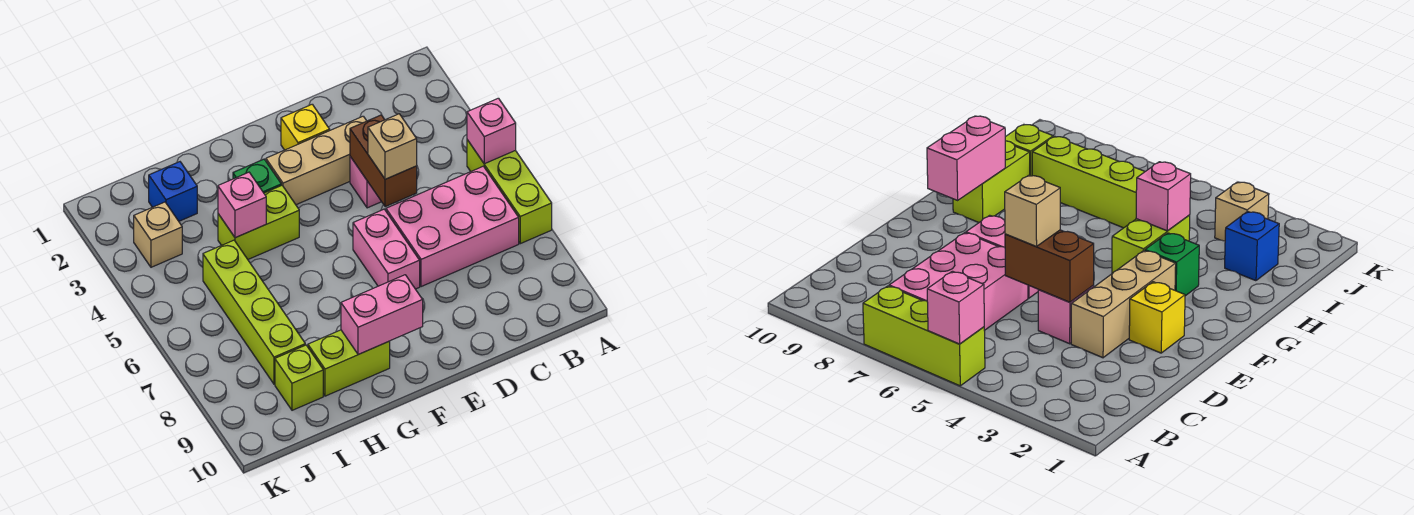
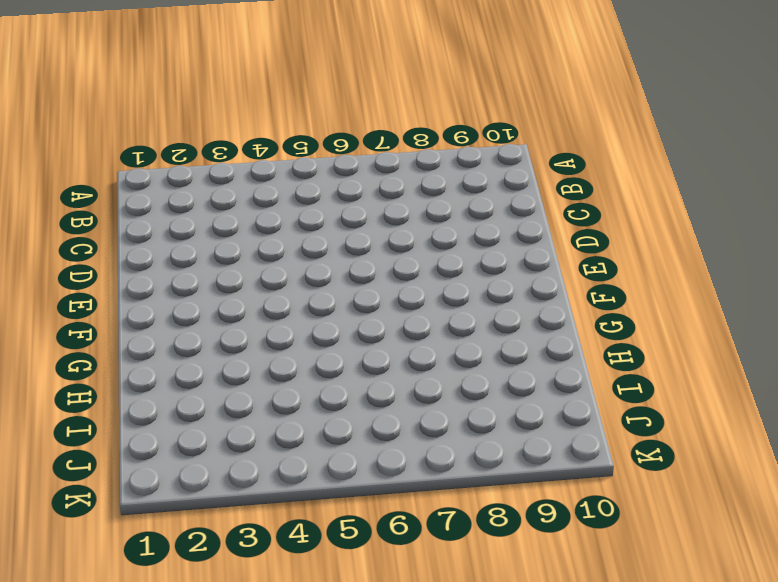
none -> lime 1x3 brick [467,140,552,244]
none -> pink 2x3 brick [386,166,519,287]
none -> tan 1x3 brick [266,116,366,205]

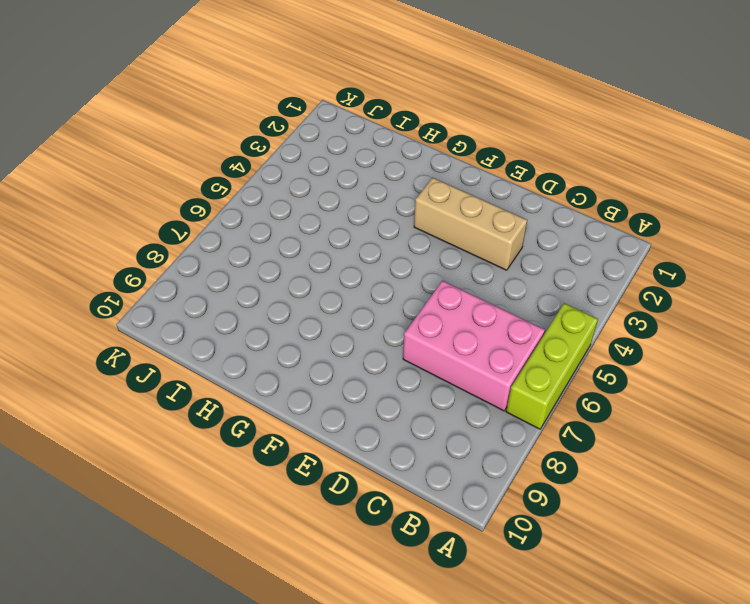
none -> pink 1x1 brick [350,157,381,208]
none -> yellow 1x1 brick [281,104,330,150]
none -> pink 1x2 brick [353,209,420,289]

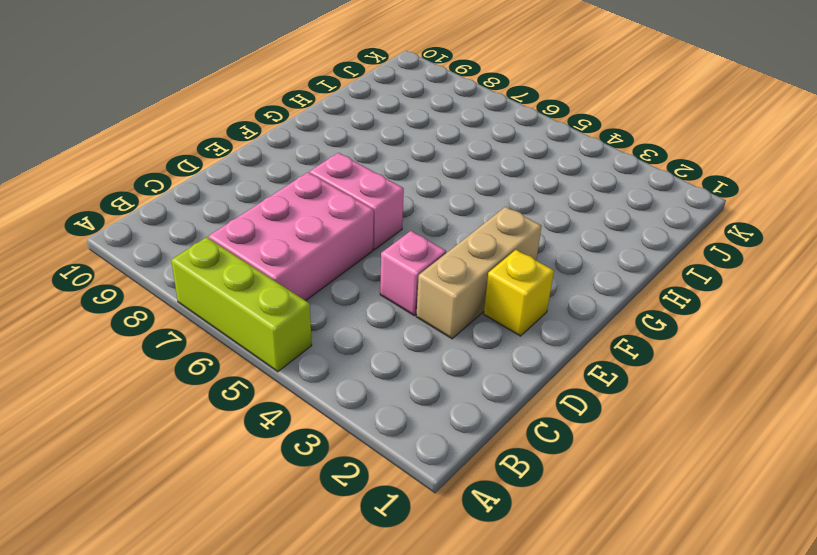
none -> green 1x1 brick [233,159,281,193]
none -> lime 1x2 brick [218,185,299,259]
none -> lime 1x2 brick [308,330,390,396]

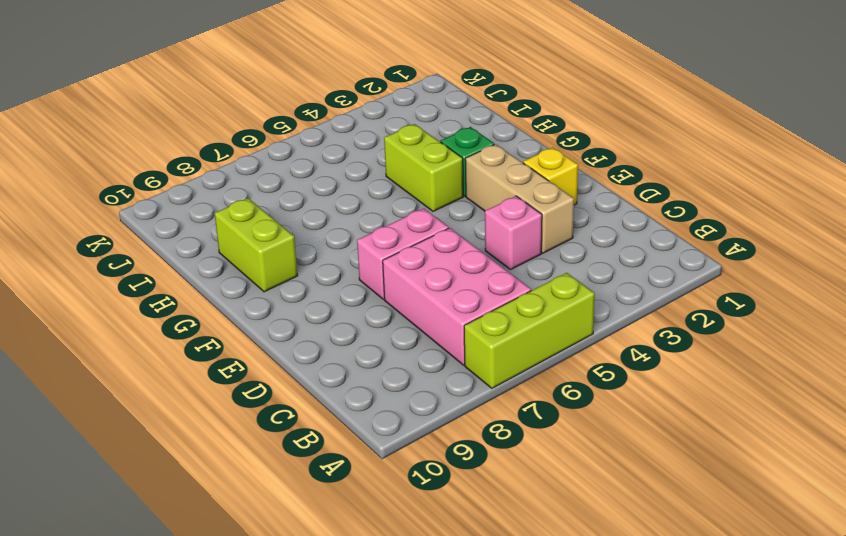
none -> blue 1x1 brick [149,162,197,221]
none -> lime 1x4 brick [203,240,305,384]
none -> lime 1x1 brick [275,345,323,410]

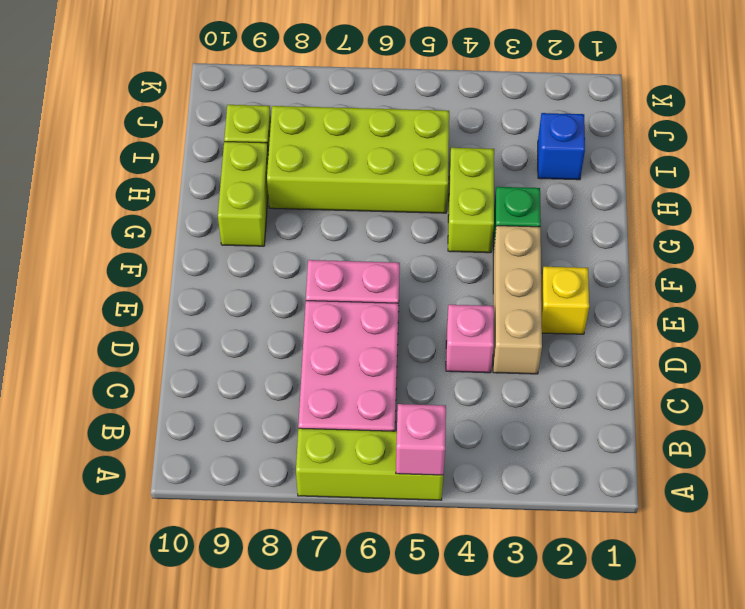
lime 2x4 brick [267,106,449,213] -> lime 1x4 brick [203,240,305,384]
none -> tan 1x1 brick [134,202,182,267]
none -> brown 1x2 brick [350,115,417,207]
none -> pink 1x2 brick [341,275,423,355]

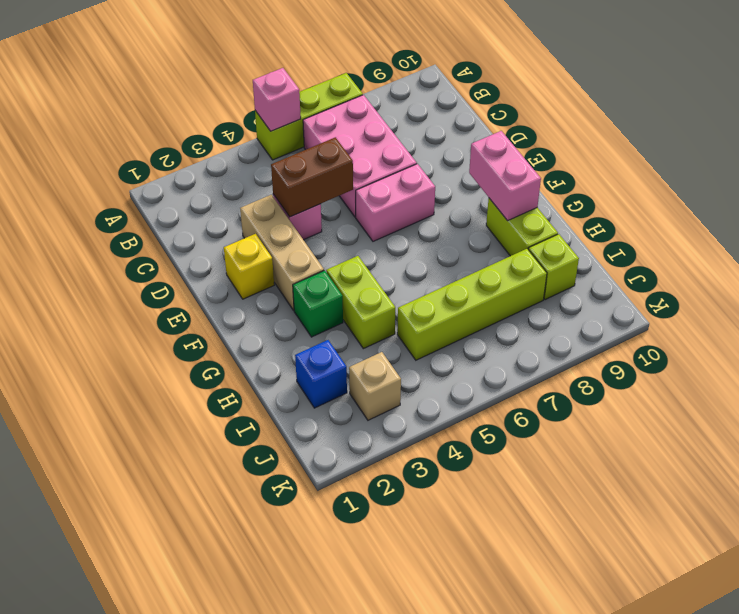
none -> pink 1x1 brick [218,172,266,238]
none -> tan 1x1 brick [368,114,417,179]

